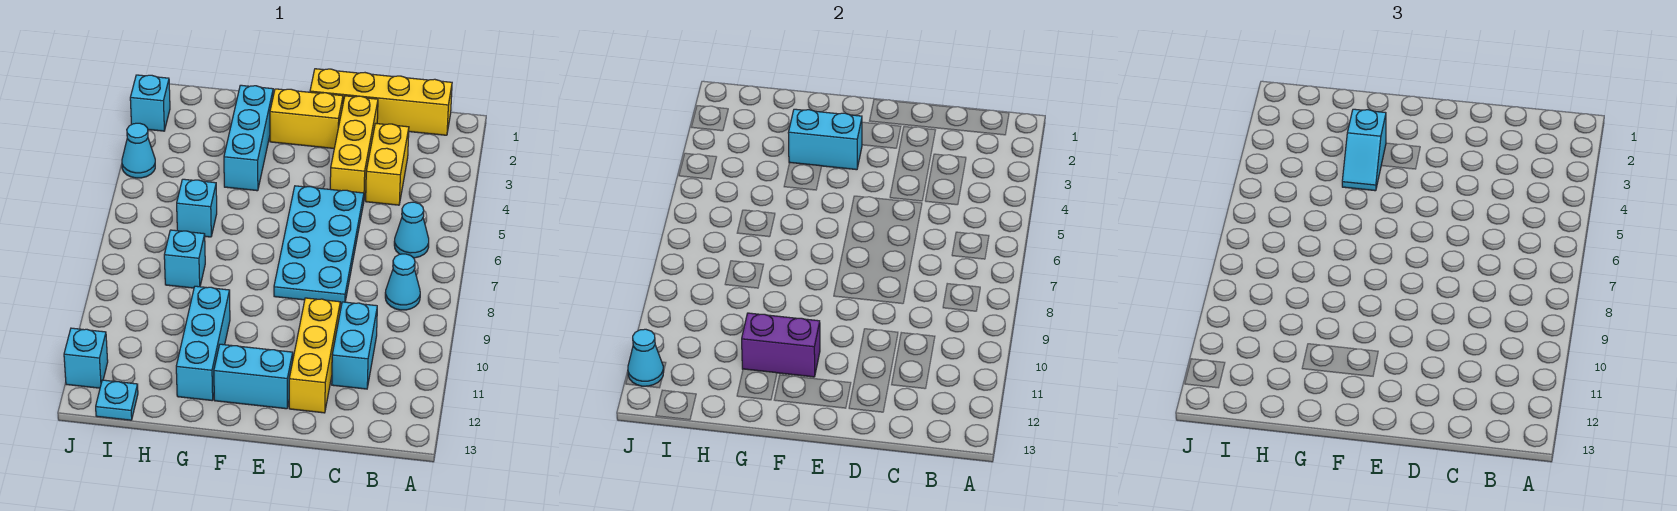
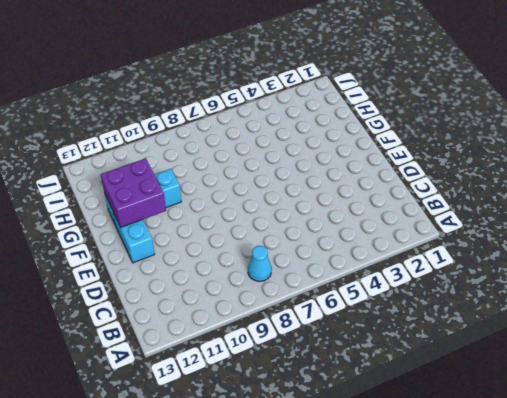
purple 2x2 brick [100,158,166,227] -> purple 1x2 brick [742,313,820,377]
none -> yellow 1x4 brick [310,69,452,135]
none -> cyan 1x1 cone [394,202,429,258]
none -> yellow 1x2 brick [366,124,409,205]

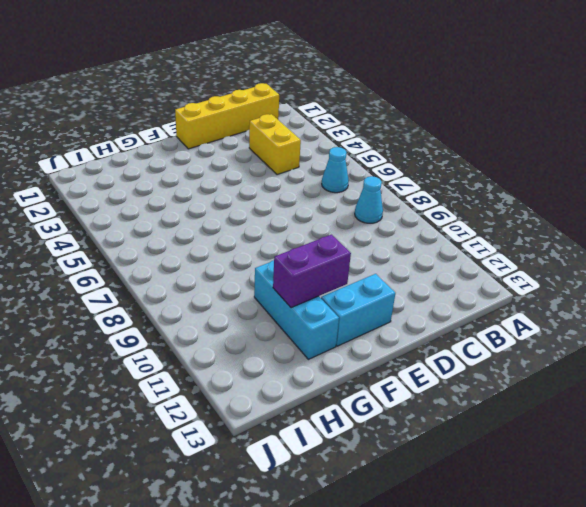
none -> cyan 1x2 brick [332,302,377,389]
none -> yellow 1x3 brick [330,96,378,198]
none -> cyan 2x4 plate [274,186,364,304]

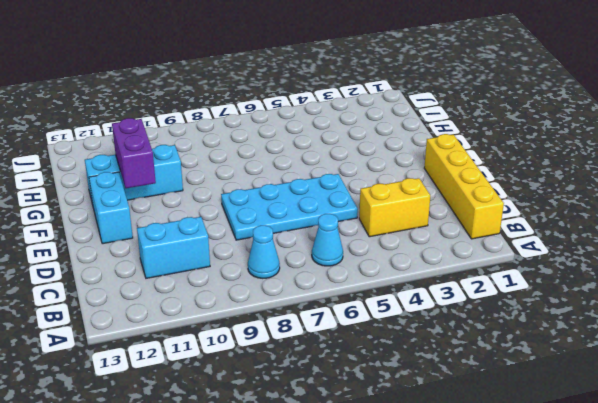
none -> yellow 1x3 brick [330,96,378,198]
none -> yellow 1x3 brick [289,298,340,413]
none -> yellow 1x2 brick [270,89,343,148]

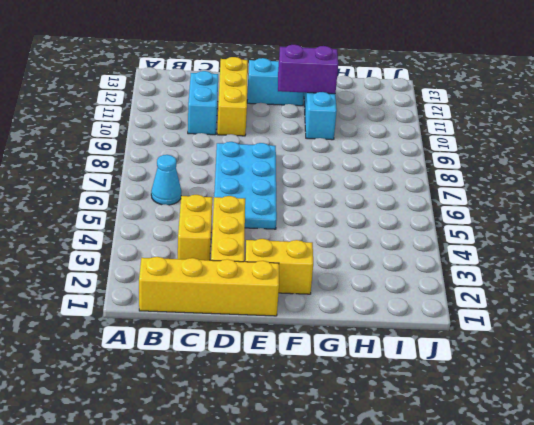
none -> cyan 1x1 cone [385,254,420,310]
none -> cyan 1x3 brick [224,85,273,191]
none -> cyan 1x1 brick [177,179,217,237]

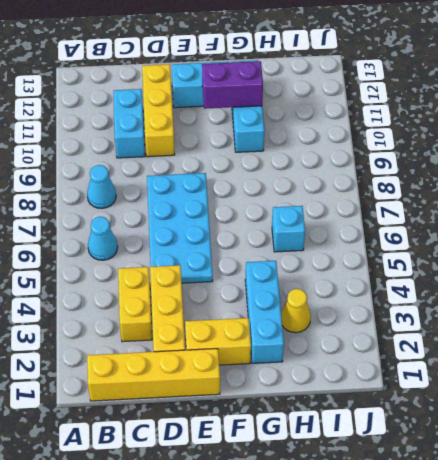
yellow 1x1 cone [281,289,311,333] -> none
none -> cyan 1x1 brick [164,230,205,288]
none -> cyan 1x1 plate [96,380,138,420]
none -> cyan 1x1 brick [130,75,170,131]

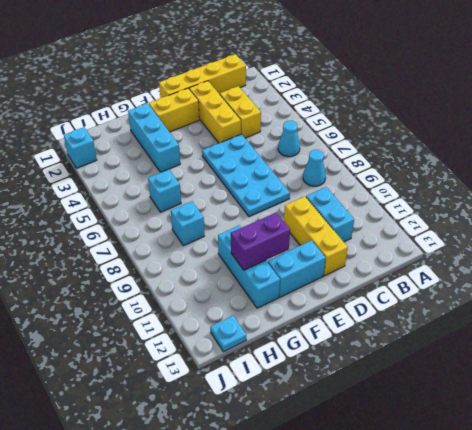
none -> cyan 1x1 cone [122,123,155,178]
none -> cyan 1x1 brick [64,328,108,388]
none -> cyan 1x2 brick [788,109,862,170]

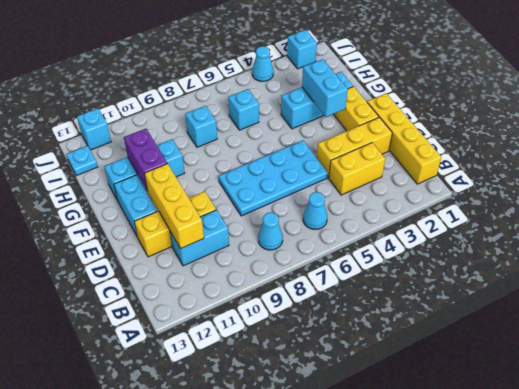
yellow 1x3 brick [145,164,204,249] -> none
none -> cyan 1x1 cone [628,329,664,386]
none -> cyan 1x2 slope [1342,109,1386,191]

